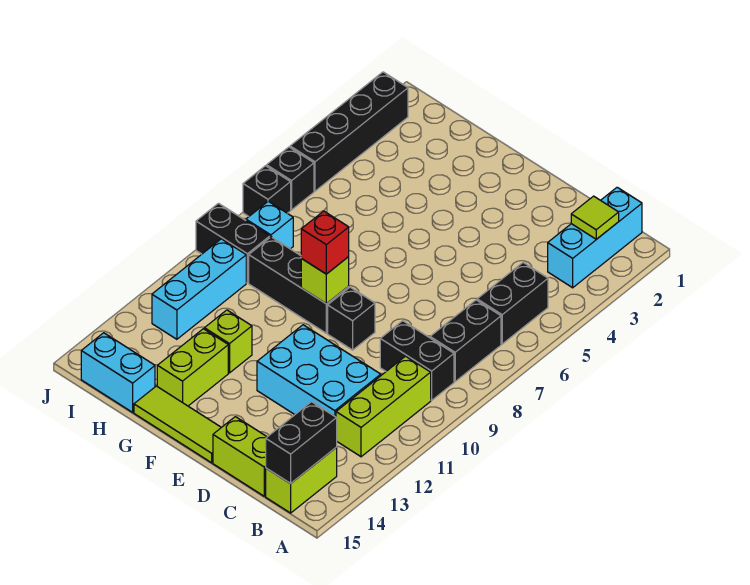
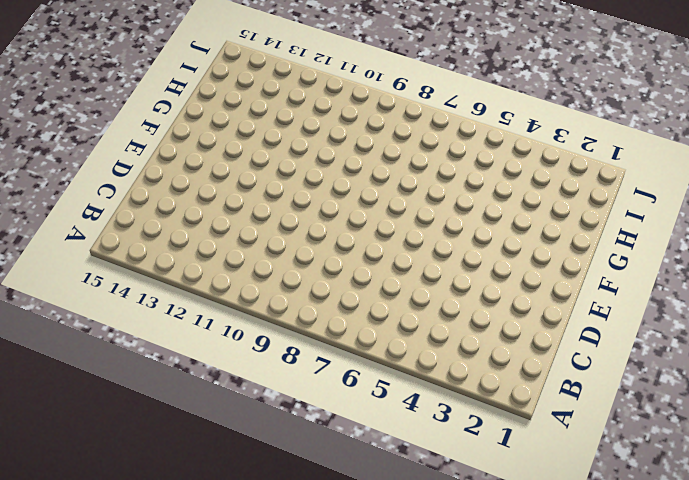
none -> cyan 1x3 brick [548,187,642,288]
none -> black 1x2 brick [477,263,548,344]
none -> black 1x2 brick [430,300,501,381]

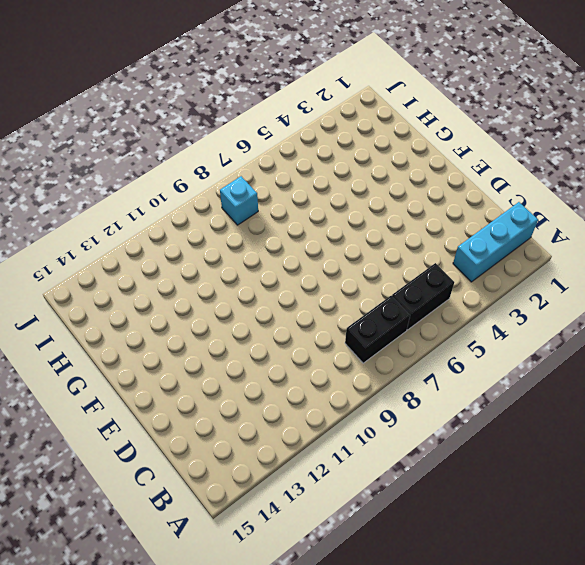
none -> black 1x2 brick [380,321,454,400]
none -> lime 1x3 brick [336,356,431,457]
none -> lime 1x2 brick [266,448,337,513]

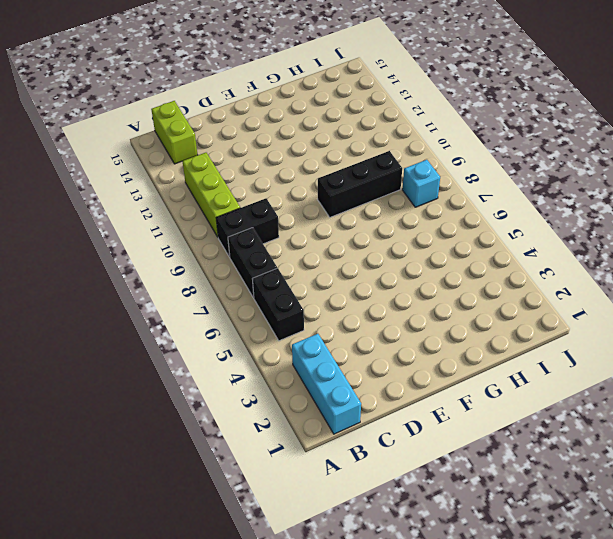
none -> cyan 2x3 brick [257,325,381,417]
none -> lime 1x2 brick [213,417,267,496]
none -> black 1x1 brick [328,287,375,350]

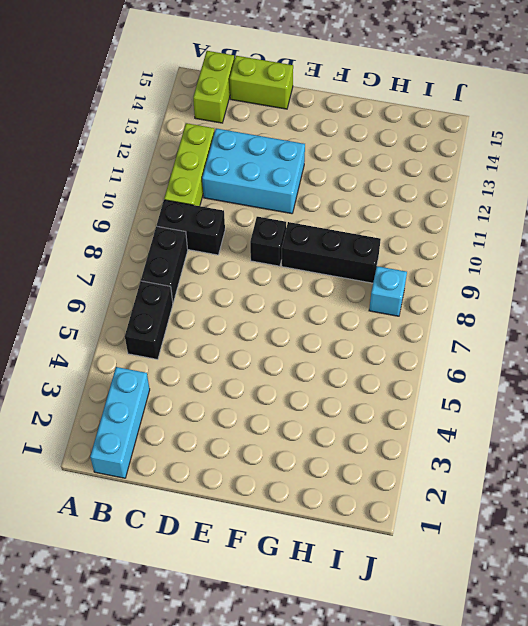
none -> lime 1x3 tile [134,386,221,463]
none -> lime 1x1 brick [204,310,252,373]
none -> lime 1x2 brick [157,329,228,406]

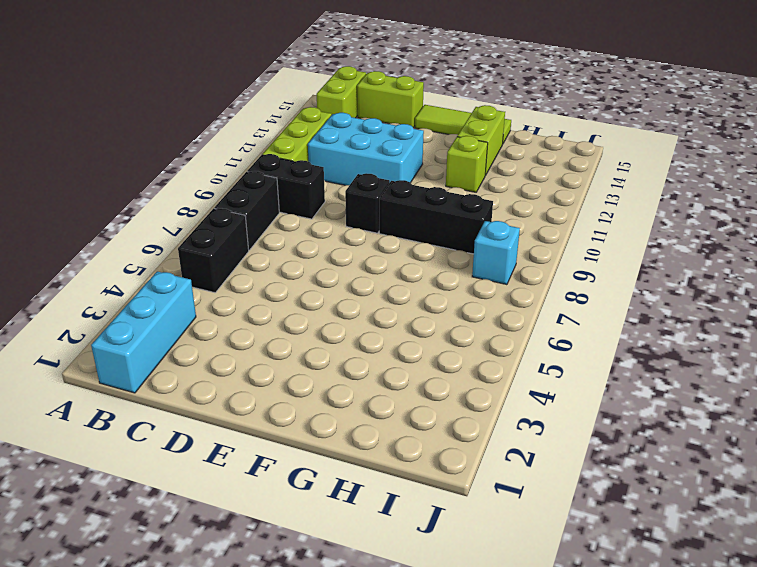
none -> cyan 1x2 brick [81,333,155,412]
none -> black 1x2 brick [196,203,270,283]
none -> cyan 1x3 brick [152,239,246,339]

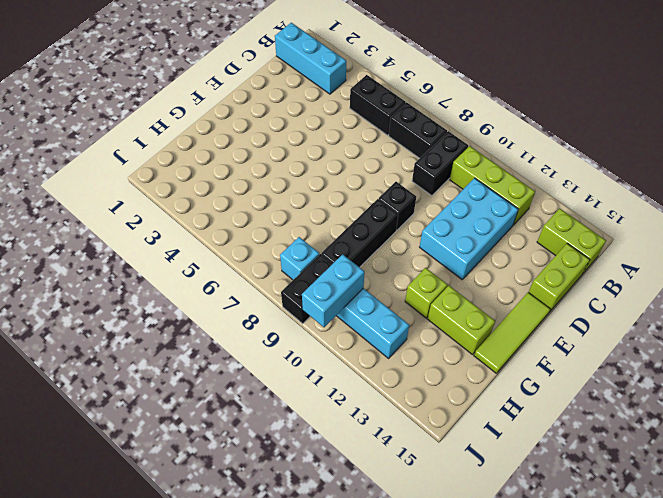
cyan 1x2 brick [302,254,365,327] -> cyan 1x2 brick moved to [81,333,155,412]
none -> black 1x4 brick [290,72,408,191]
none -> black 1x1 brick [267,147,314,210]
none -> black 1x1 brick [243,166,291,216]

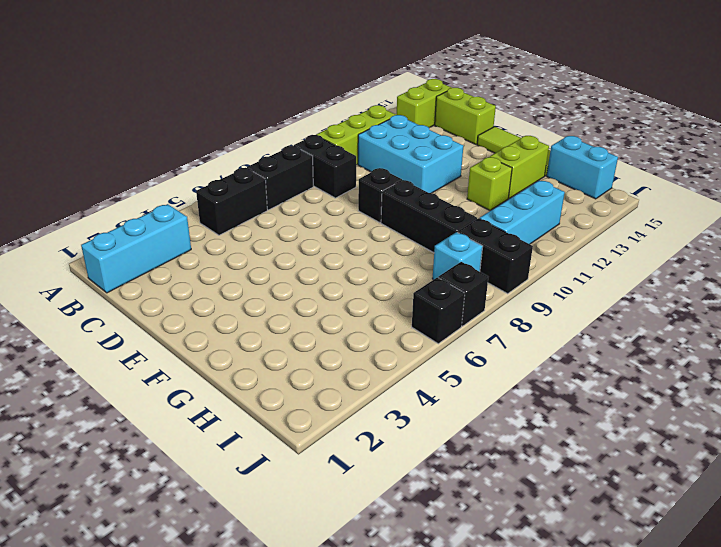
none -> black 1x4 brick [290,72,408,191]
none -> lime 1x1 tile [571,196,619,239]
none -> black 1x2 brick [266,402,337,484]

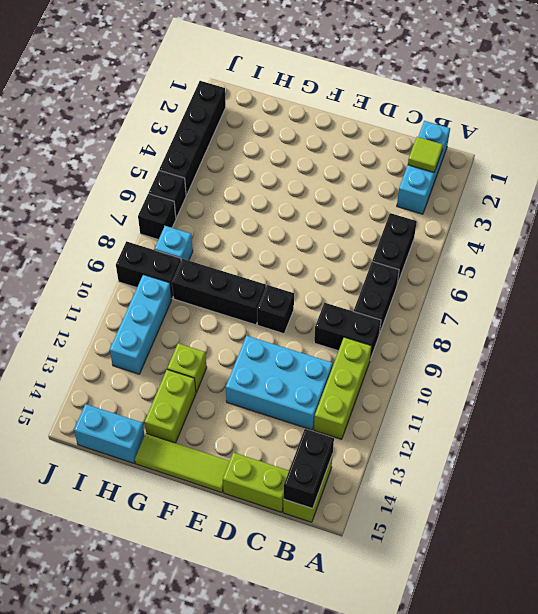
none -> lime 1x1 brick [301,257,349,304]
none -> red 1x1 brick [301,211,349,274]

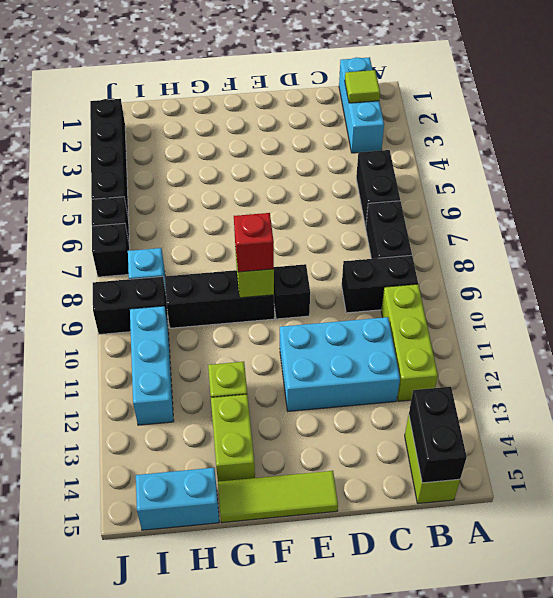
none -> lime 1x2 brick [213,417,267,496]

